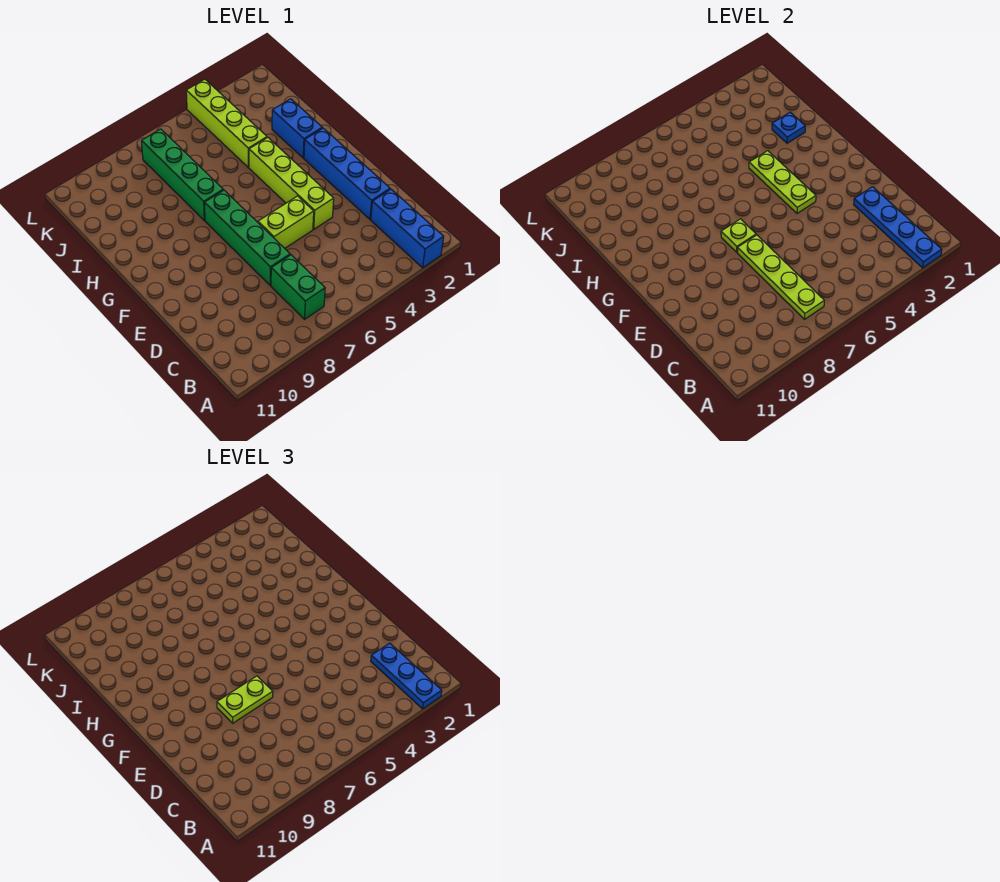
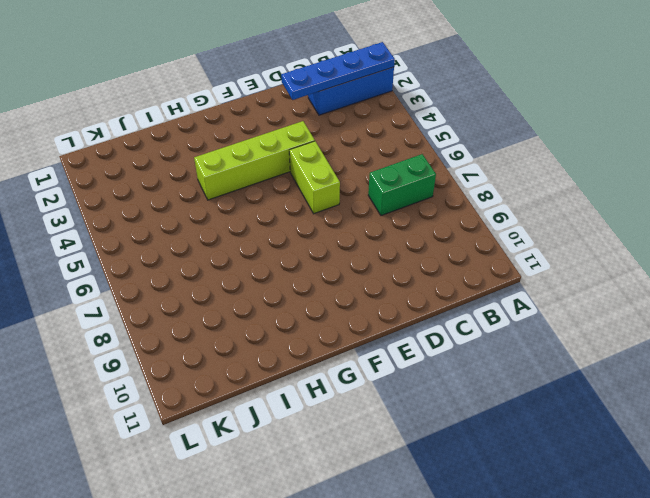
none -> blue 1x4 brick [304,128,390,219]
none -> green 1x4 brick [205,190,290,285]
none -> blue 1x2 brick [272,99,322,158]

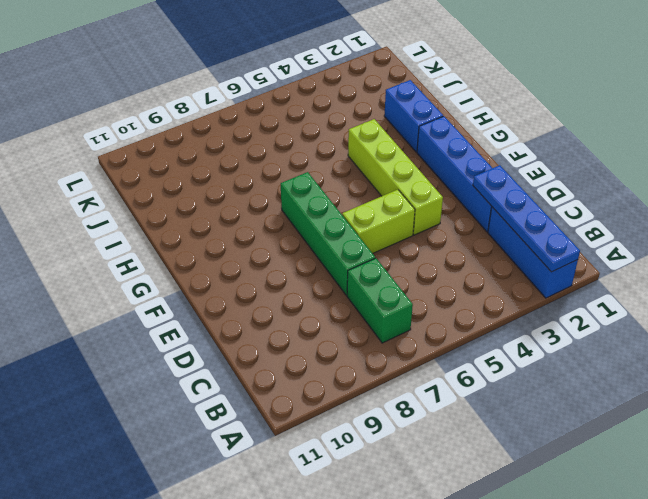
none -> green 1x4 brick [142,129,223,220]
none -> lime 1x4 brick [186,79,267,167]
none -> lime 1x4 plate [738,235,824,319]

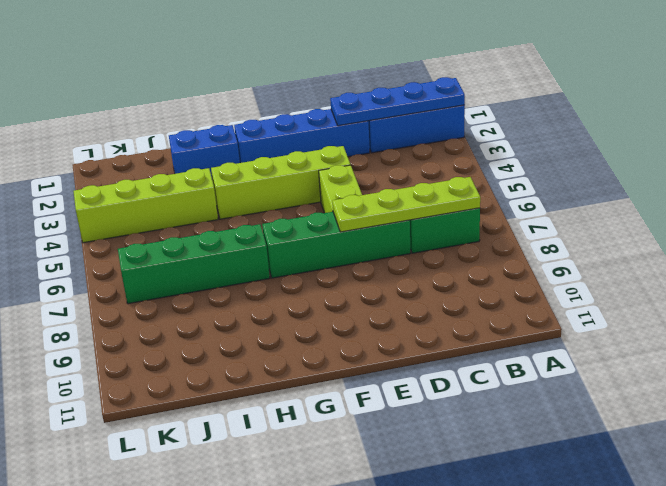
none -> lime 1x3 plate [749,151,816,214]
none -> lime 1x1 plate [721,219,756,252]
none -> blue 1x1 plate [772,112,805,143]

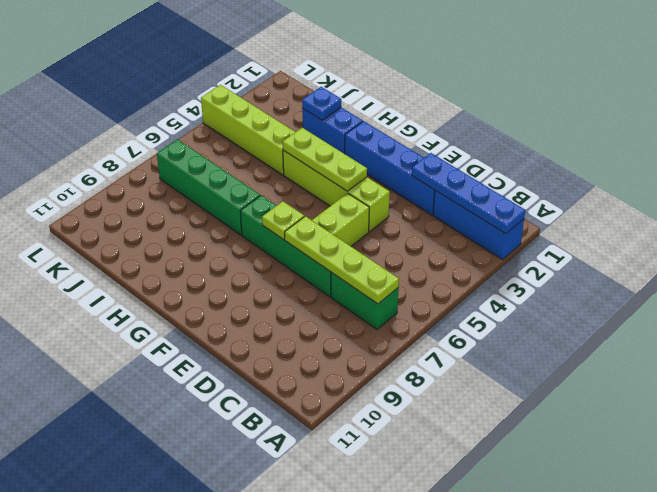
none -> blue 1x3 plate [371,643,442,709]
none -> lime 1x2 plate [217,676,273,723]

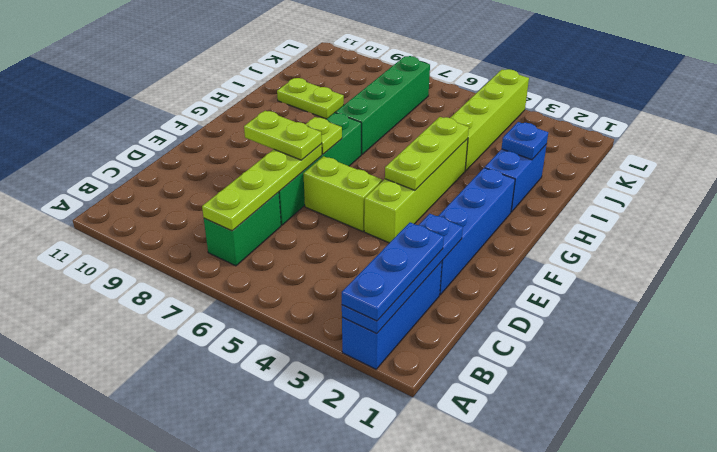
lime 1x2 plate [277,78,344,119] -> none

